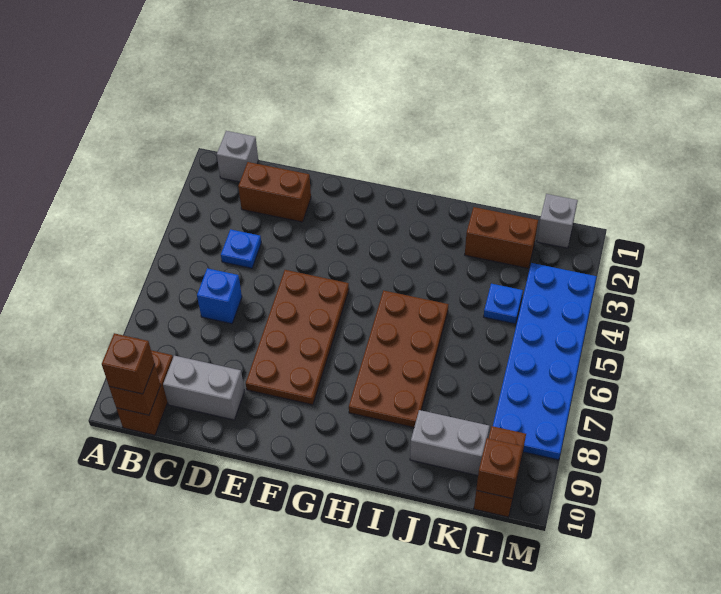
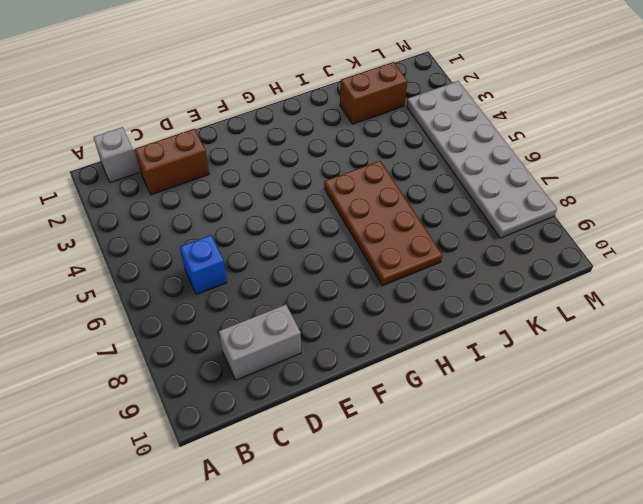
grey 2x6 plate [406,81,557,238] -> blue 2x6 plate [493,263,597,460]
none -> brown 1x2 brick [116,350,173,435]
none -> blue 1x1 plate [221,229,261,268]
none -> brown 2x4 plate [246,270,349,405]

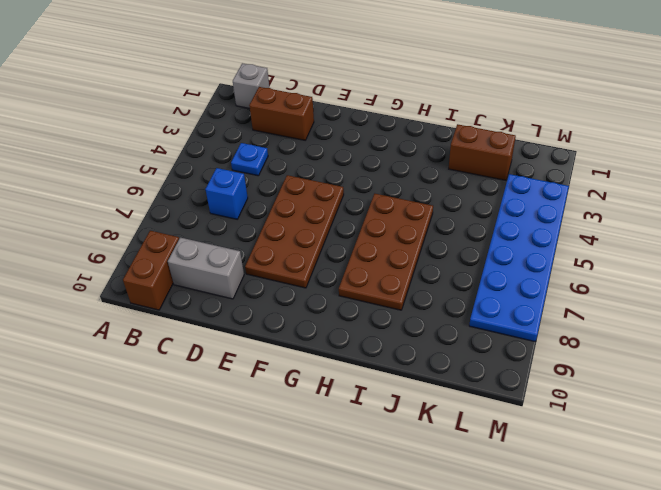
none -> grey 1x2 brick [410,410,489,475]
none -> blue 1x1 plate [484,284,523,324]
none -> grey 1x1 brick [537,194,578,248]

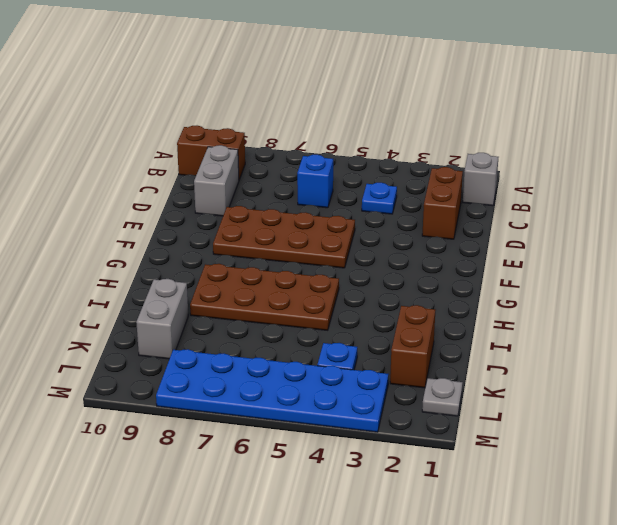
grey 1x1 plate [422,378,463,416] -> grey 1x1 brick [537,194,578,248]
none -> brown 1x2 brick [474,426,526,517]
none -> brown 1x1 brick [109,364,161,415]
none -> brown 1x1 brick [476,438,523,498]

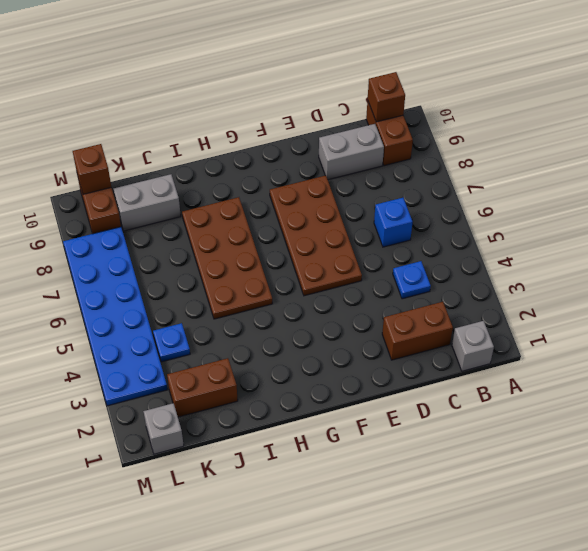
none -> brown 1x1 brick [102,333,155,394]

